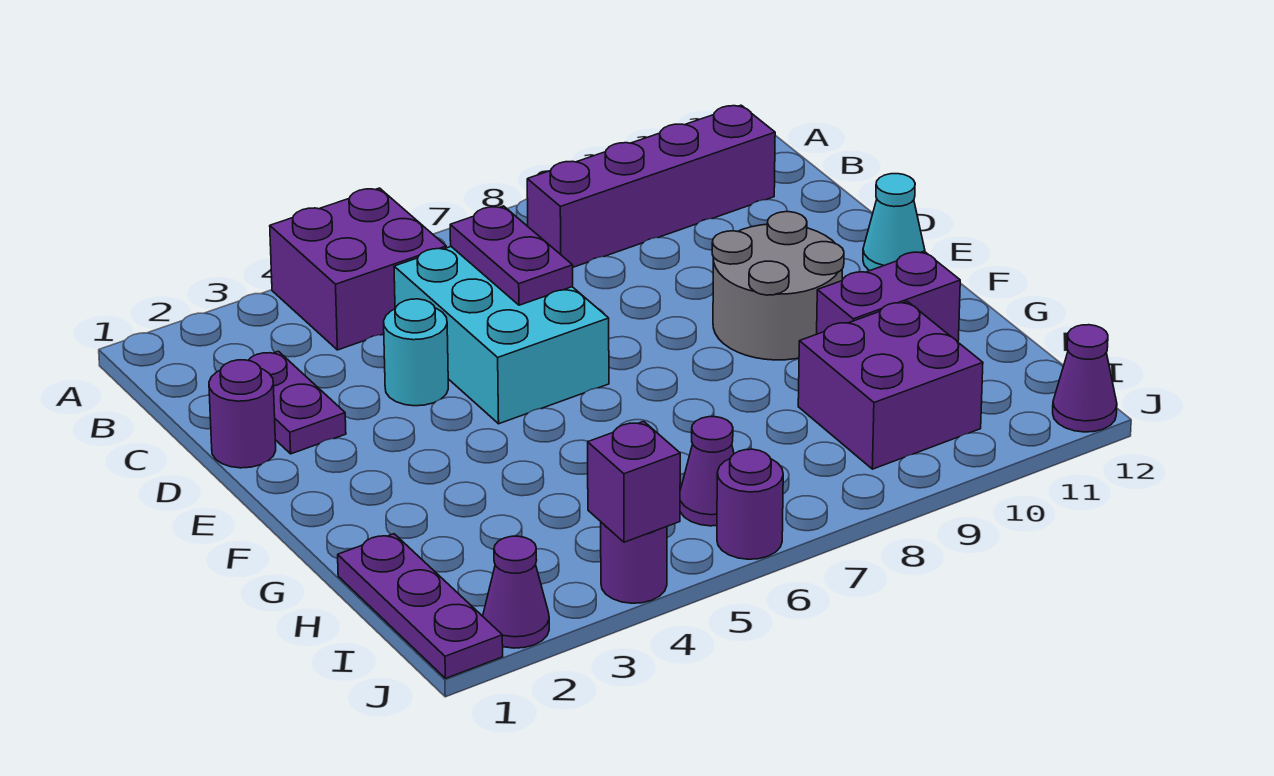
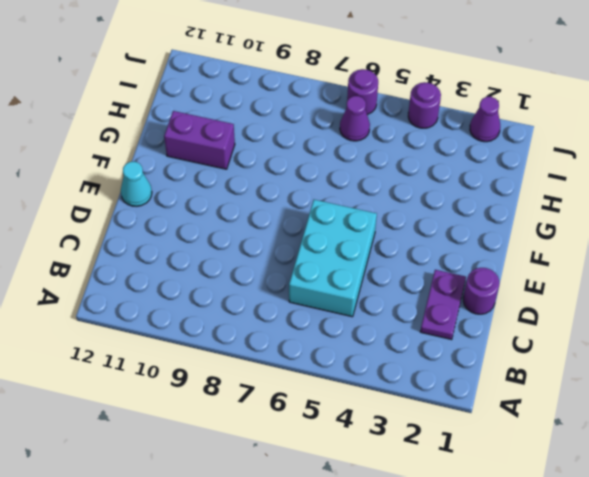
none -> purple 2x2 brick [270,188,446,350]
none -> purple 1x4 brick [527,105,775,267]
none -> cyan 1x1 round brick [384,299,448,406]

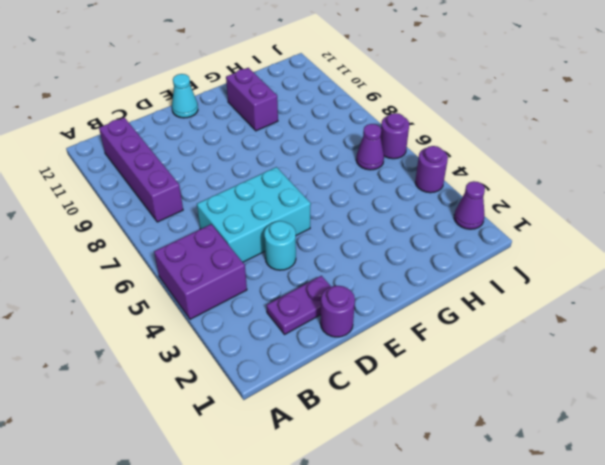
none -> grey 2x2 round brick [712,212,844,360]
none -> purple 1x3 plate [338,534,503,678]
none -> purple 2x2 brick [798,302,983,469]

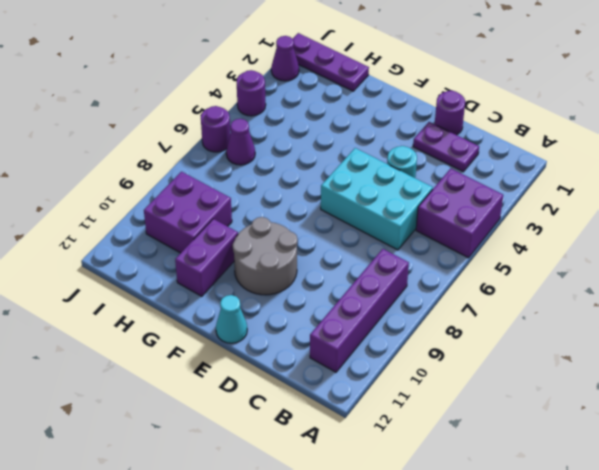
none -> purple 1x1 cone [1053,325,1117,432]
none -> purple 1x2 plate [450,206,573,305]
none -> purple 1x1 brick [588,421,680,542]

